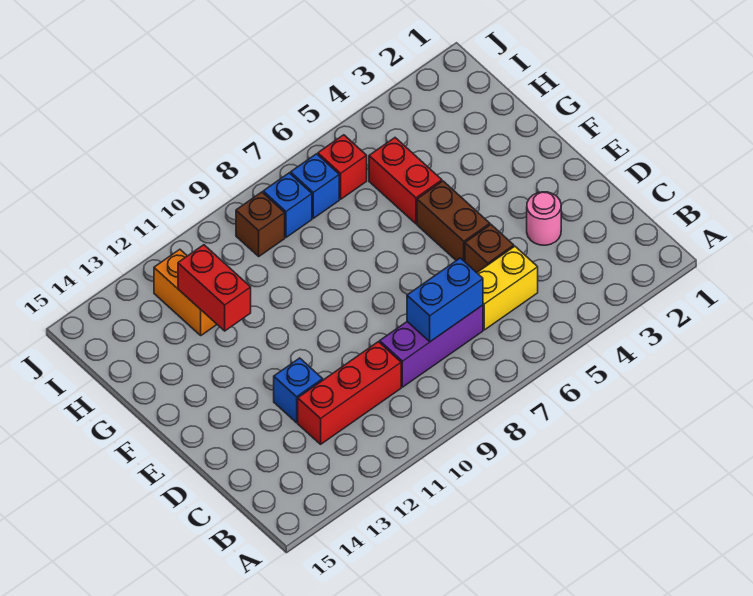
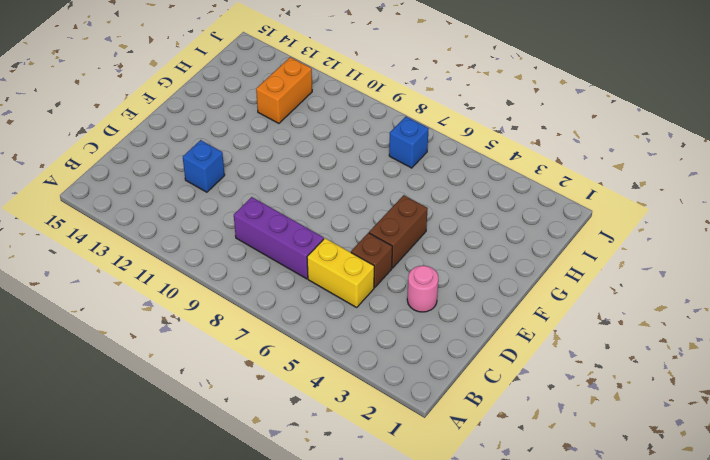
none -> red 1x3 brick [298,342,401,444]
none -> red 1x2 brick [369,138,442,224]
none -> red 1x1 brick [318,135,367,199]

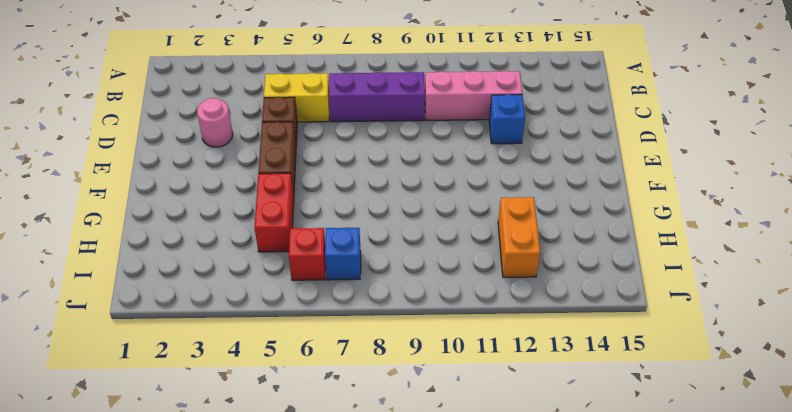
pink 1x3 brick [425,71,522,120] -> red 1x3 brick [298,342,401,444]
none -> blue 1x1 brick [263,173,312,237]
none -> brown 1x1 brick [236,192,285,256]
none -> blue 1x2 brick [407,258,483,342]

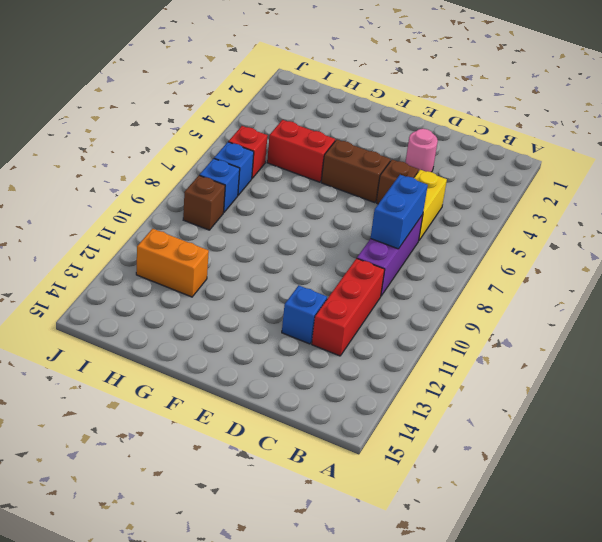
none -> red 1x2 brick [178,245,251,331]

